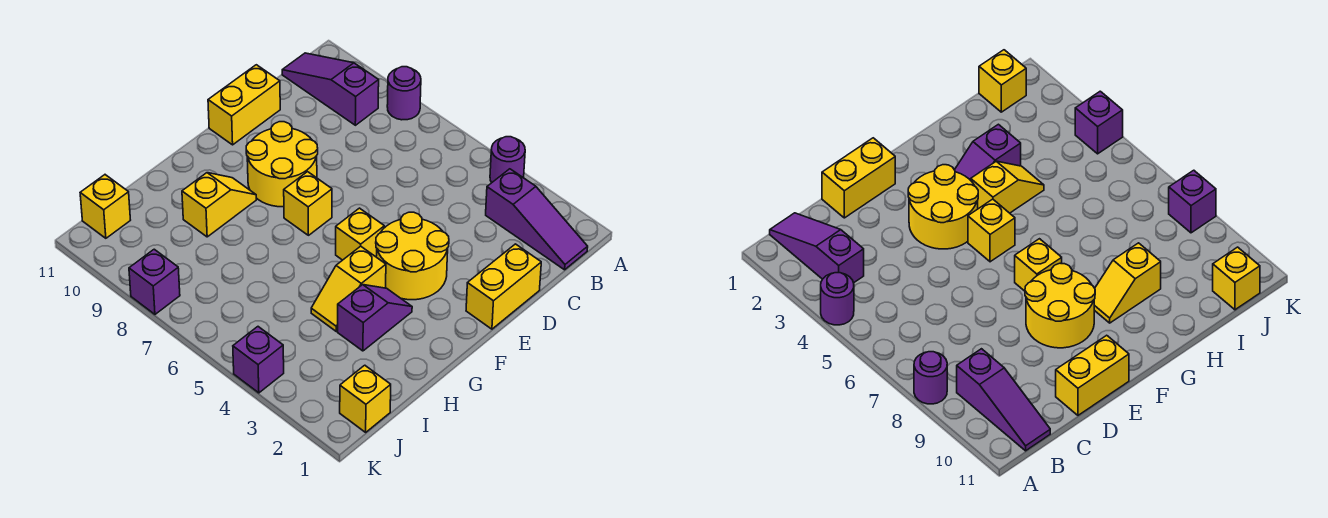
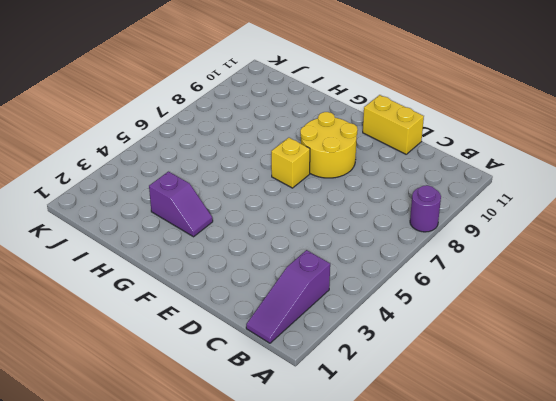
none -> purple 1x1 round brick [490,137,525,183]
none -> purple 1x3 slope [282,53,379,125]
none -> yellow 1x2 brick [466,244,541,329]

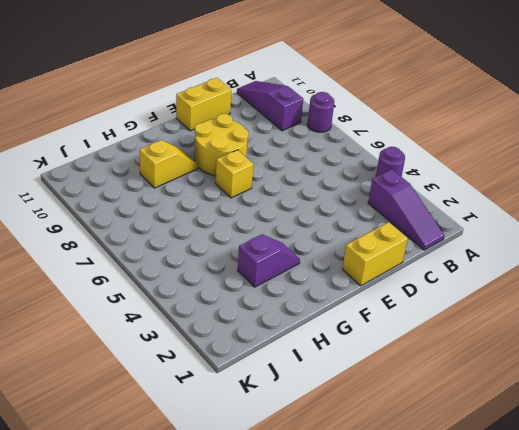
none -> yellow 2x2 round brick [376,212,449,300]
none -> yellow 1x1 brick [336,208,384,260]
none -> yellow 1x2 slope [311,246,386,331]

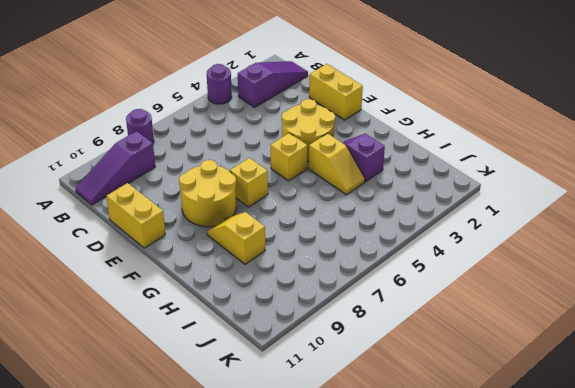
none -> yellow 1x1 brick [340,365,391,432]
none -> yellow 1x1 brick [80,175,130,238]
none -> purple 1x1 brick [233,327,284,393]

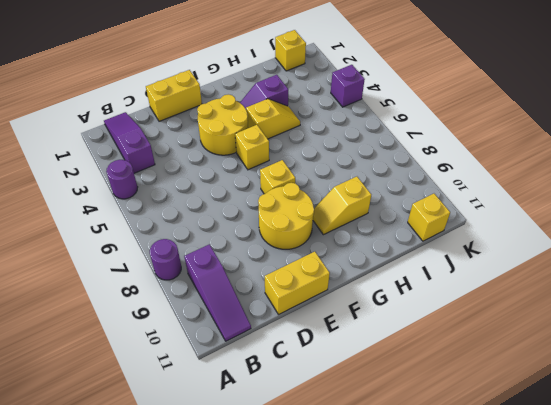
none -> purple 1x1 brick [129,249,180,314]

